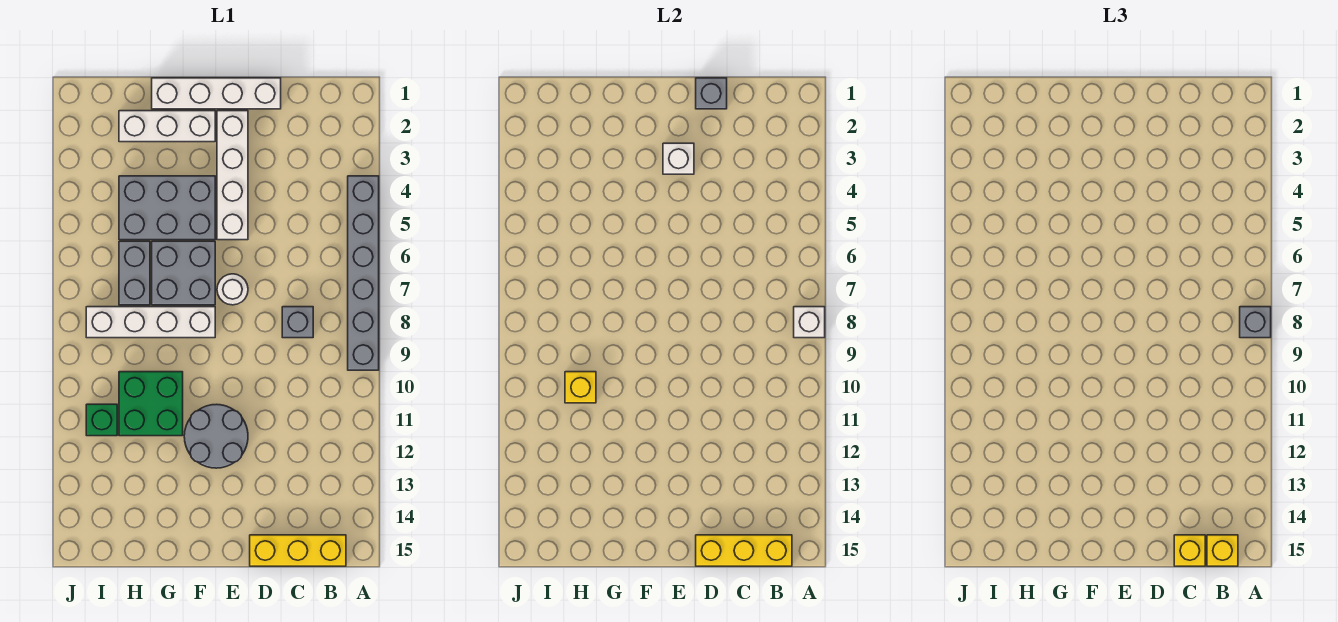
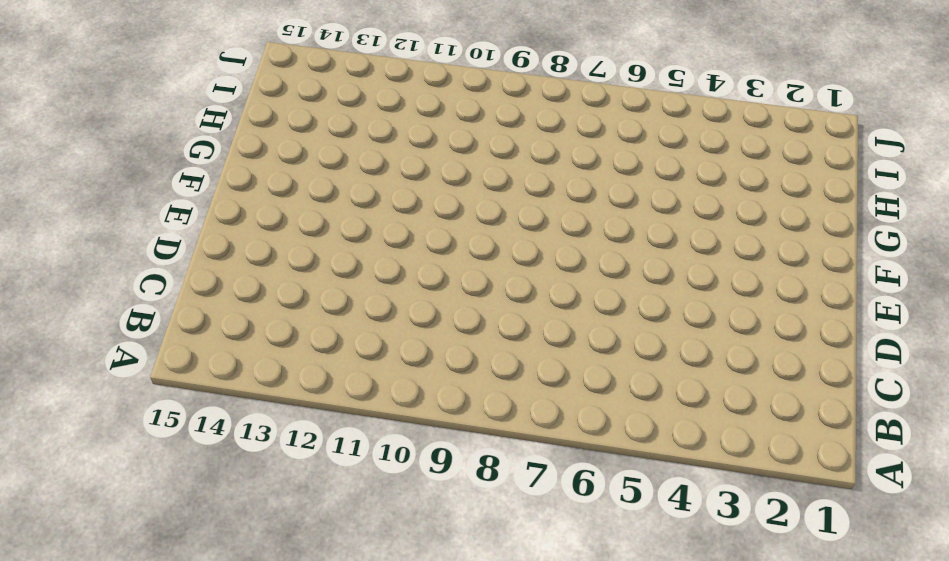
none -> grey 1x6 brick [348,176,379,370]
none -> yellow 1x3 brick [250,535,346,566]
none -> grey 1x1 brick [282,307,313,338]

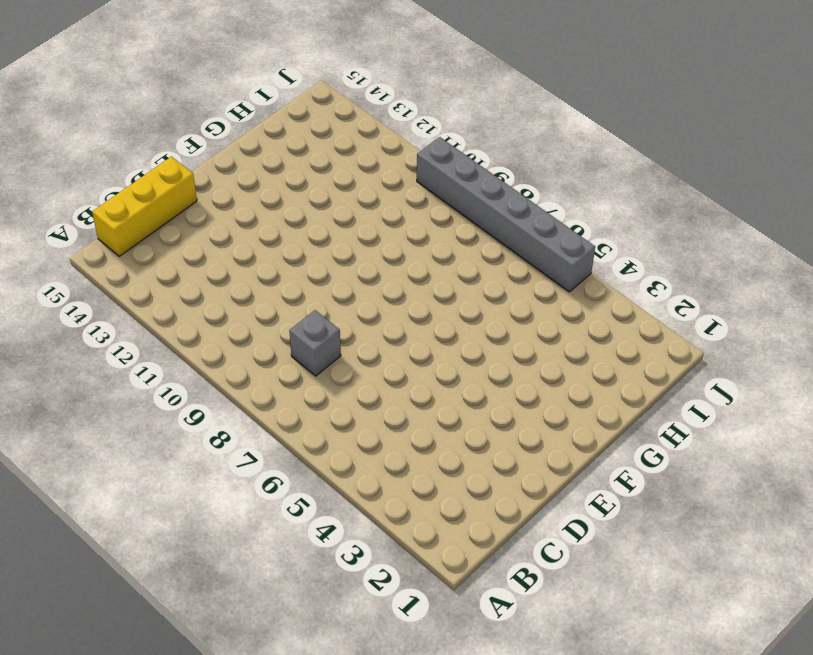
grey 1x6 brick [417,137,595,292] -> grey 1x6 brick moved to [348,176,379,370]
none -> white 1x4 brick [152,78,281,109]
none -> white 1x4 brick [217,111,248,240]
none -> white 1x1 round brick [217,274,248,305]

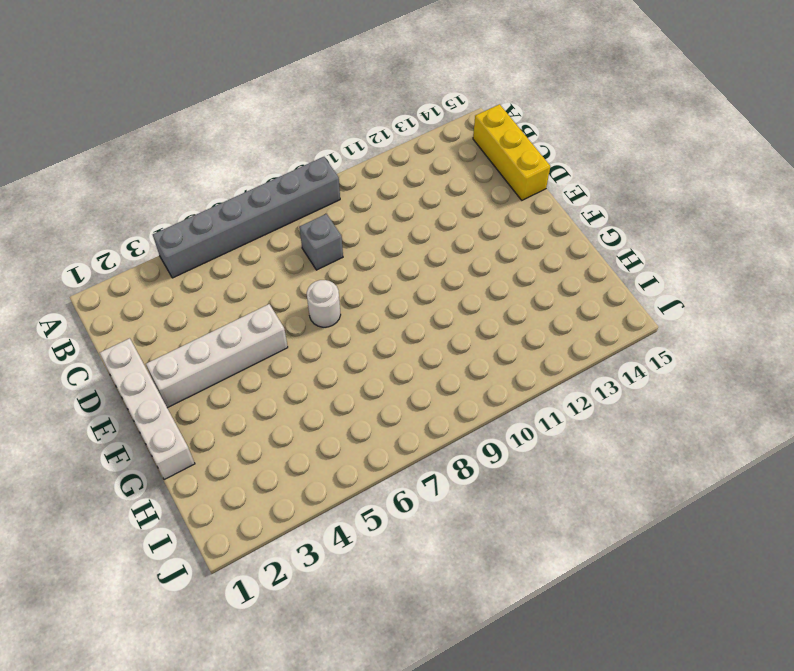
none -> grey 2x2 round brick [184,404,248,468]
none -> white 1x3 brick [119,111,215,142]
none -> grey 2x3 brick [119,176,215,240]

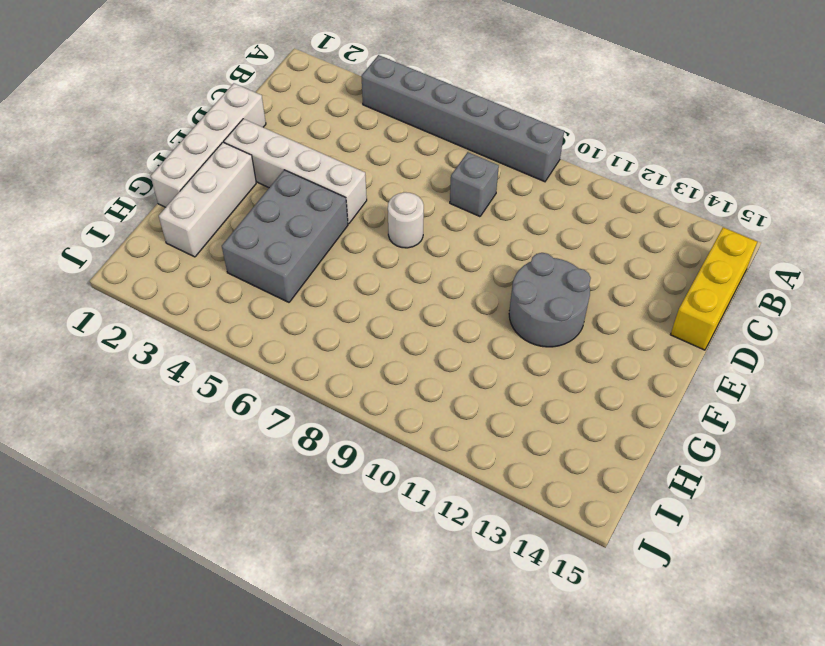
none -> grey 2x2 brick [152,241,215,305]
none -> white 1x4 brick [86,307,215,338]
none -> green 2x2 brick [119,372,183,436]

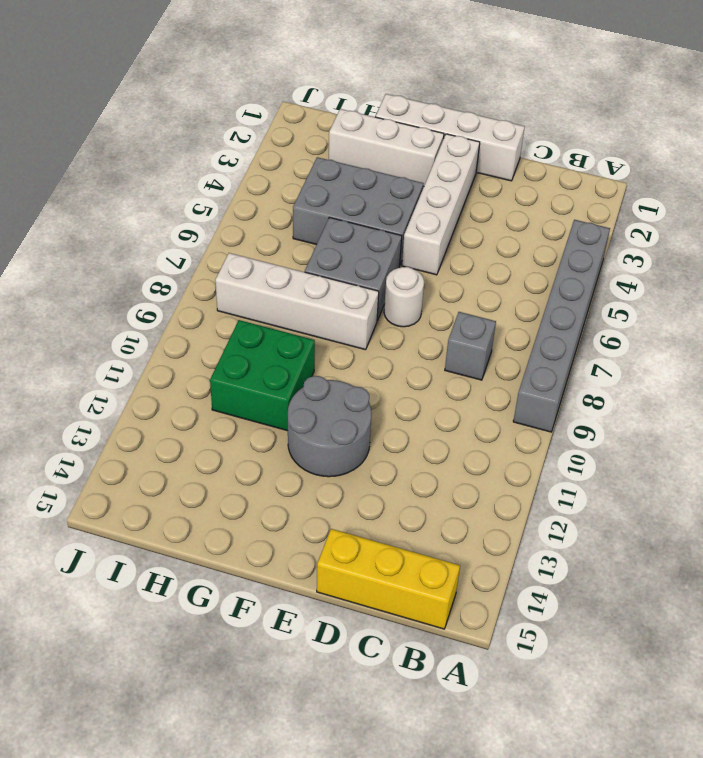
none -> grey 1x2 brick [119,241,150,305]
none -> green 1x1 brick [86,404,117,436]
none -> white 1x1 brick [794,307,825,338]

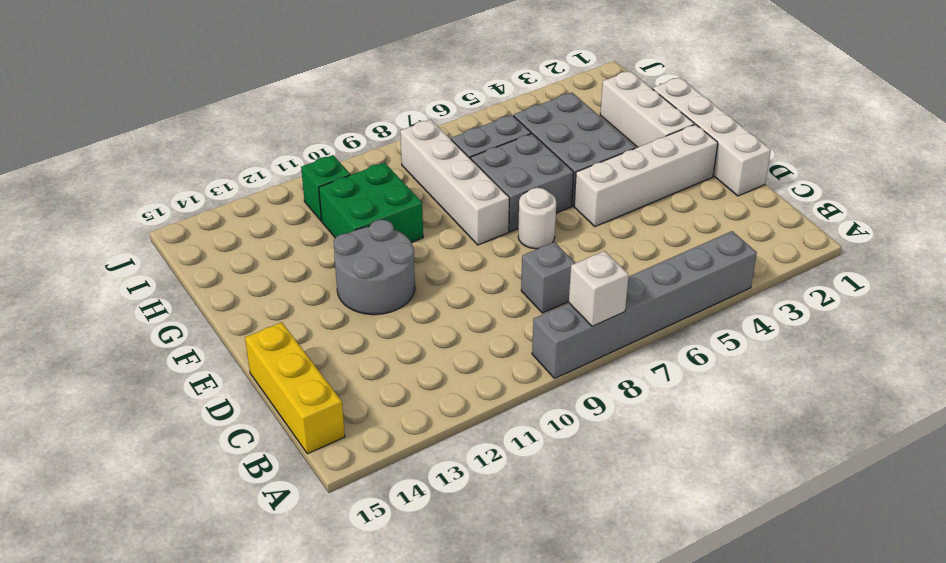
none -> yellow 1x3 brick [696,535,792,566]
none -> grey 1x1 brick [696,78,727,109]
none -> white 1x1 brick [663,143,694,174]

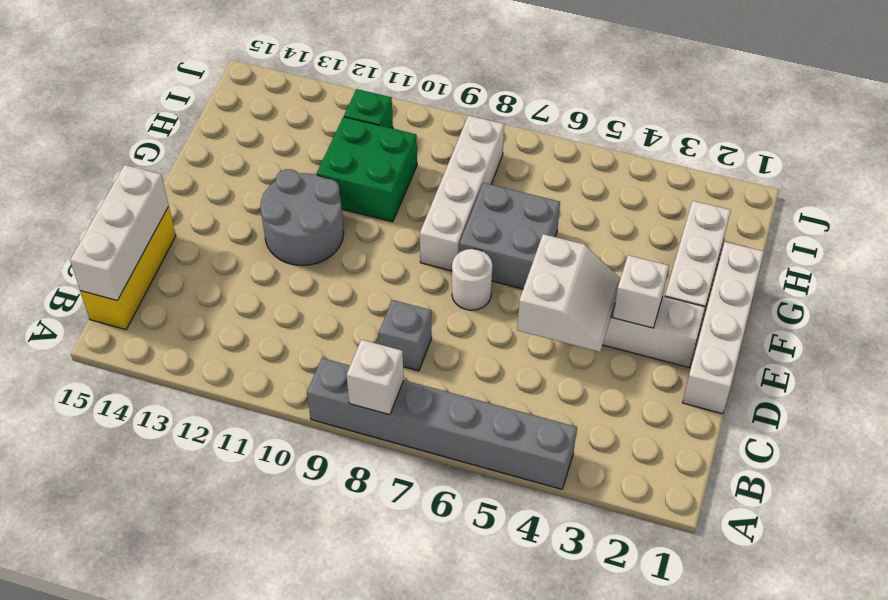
white 1x3 brick [70,165,169,301] -> yellow 1x3 brick [696,535,792,566]
white 2x2 slope [517,234,620,352] -> none
none -> grey 2x3 brick [119,176,215,240]
none -> grey 1x2 brick [119,241,150,305]
none -> grey 1x1 brick [696,78,727,109]

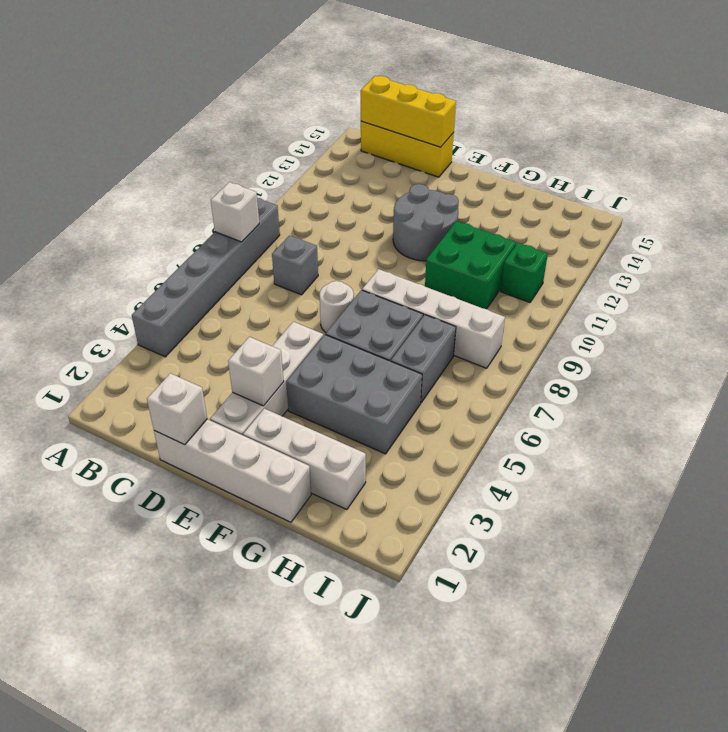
white 1x1 brick [147,373,207,445] -> grey 1x1 brick [696,78,727,109]
none -> yellow 1x1 brick [565,372,596,403]
none -> grey 1x1 brick [1240,307,1271,338]
none -> yellow 1x1 brick [1207,535,1238,566]

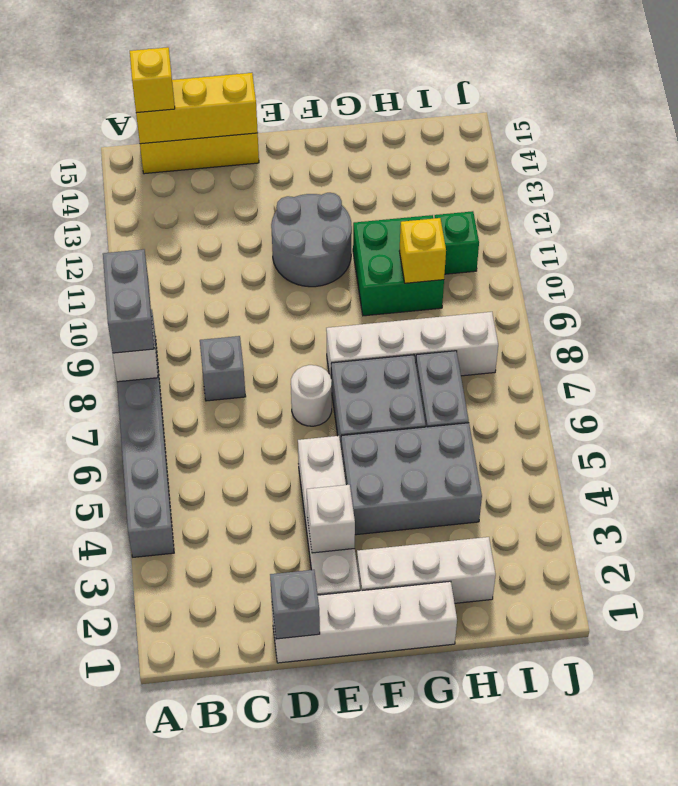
grey 1x2 brick [103,249,154,353] -> grey 1x1 brick [1240,307,1271,338]
none -> yellow 1x1 brick [1174,535,1205,566]

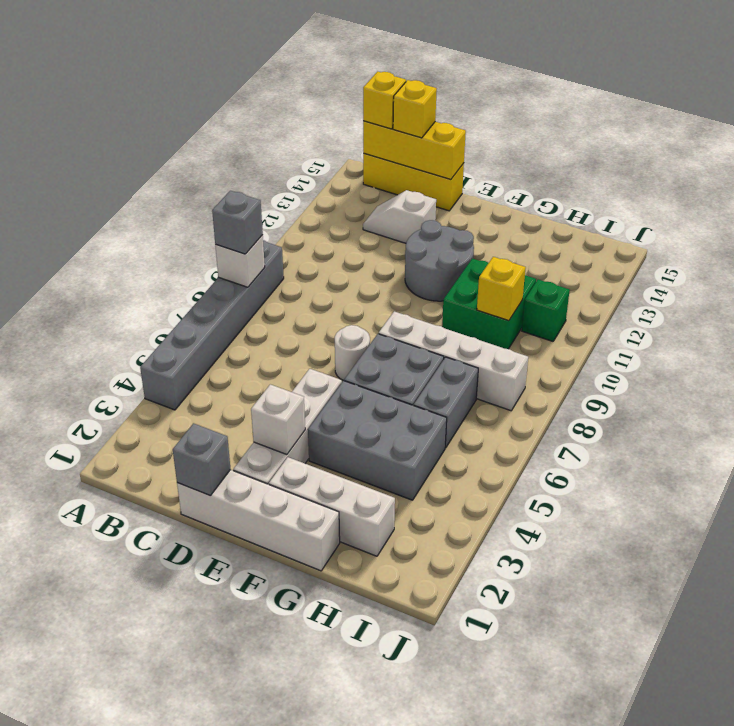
white 1x2 slope [363,190,436,243] -> none
none -> grey 1x1 brick [282,307,313,338]

